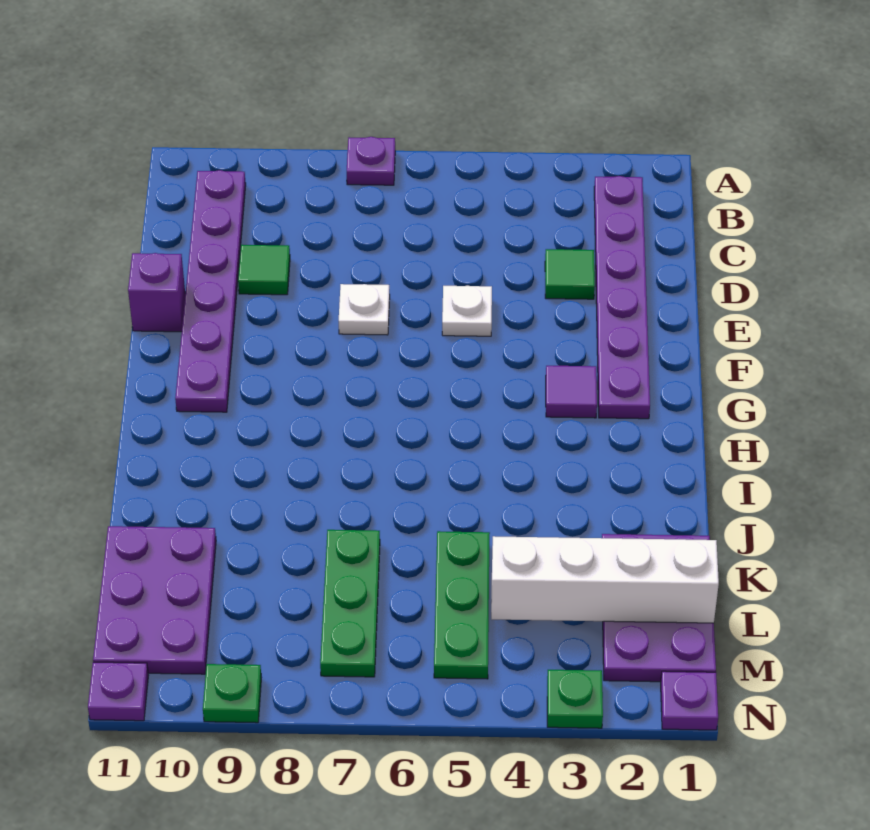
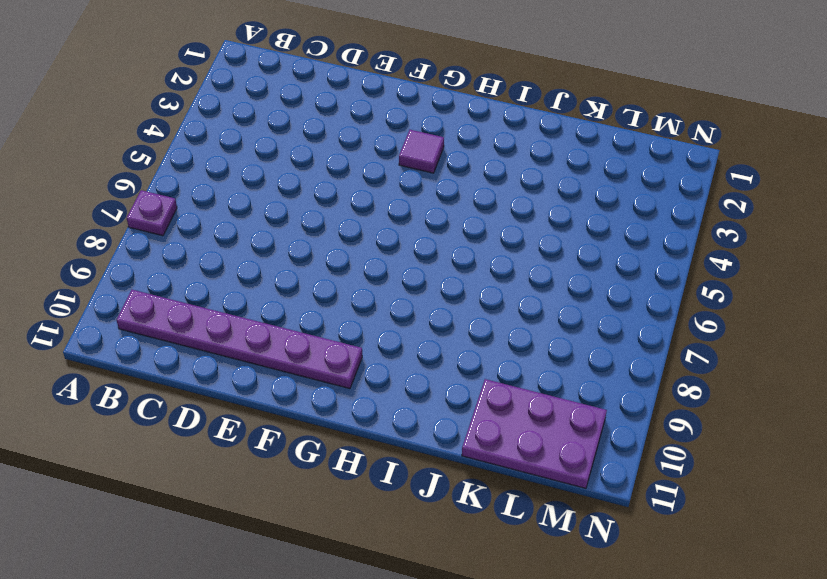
none -> purple 1x6 plate [594,176,650,419]
none -> green 1x1 tile [545,249,595,299]
none -> green 1x1 tile [238,245,290,295]

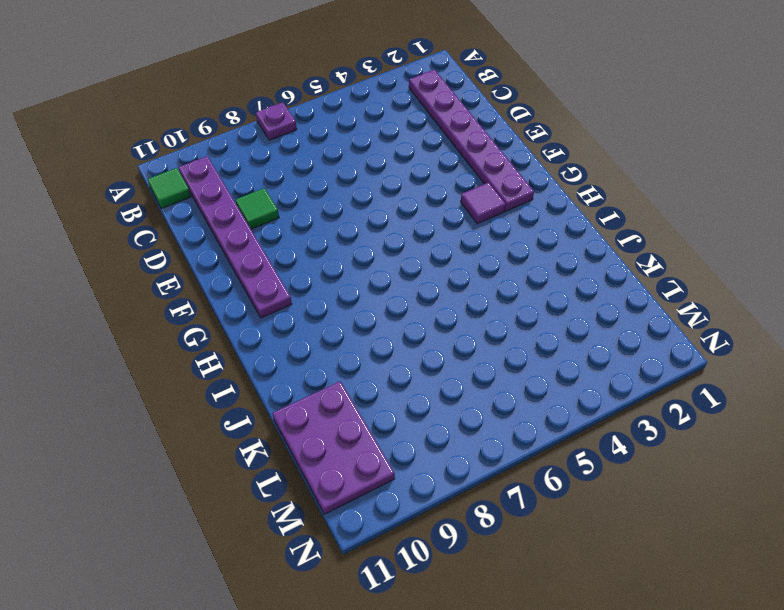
green 1x1 tile [147,168,191,209] -> green 1x1 tile moved to [545,249,595,299]
none -> white 1x1 plate [442,286,492,336]
none -> white 1x1 plate [339,284,390,335]
none -> purple 1x1 brick [128,253,185,332]

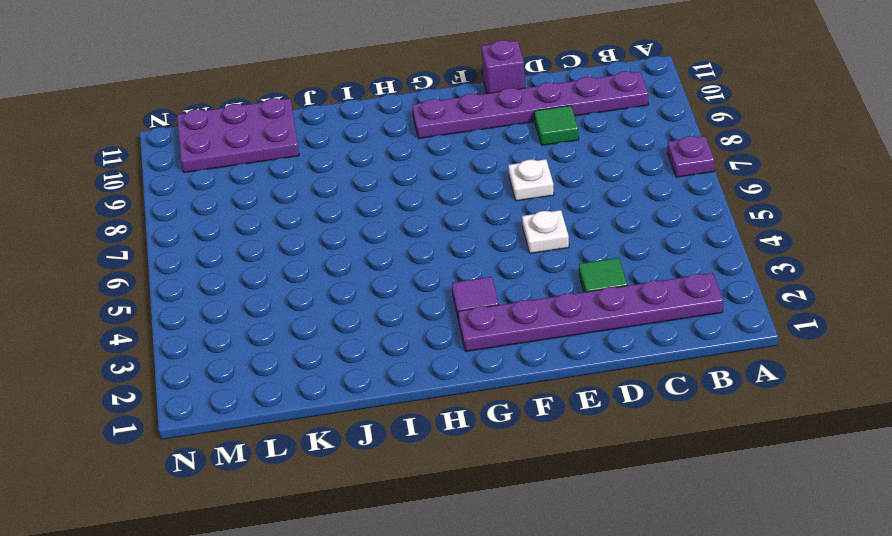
none -> purple 2x3 plate [602,534,716,682]
none -> green 1x3 plate [434,531,490,679]
none -> green 1x3 plate [320,530,380,677]

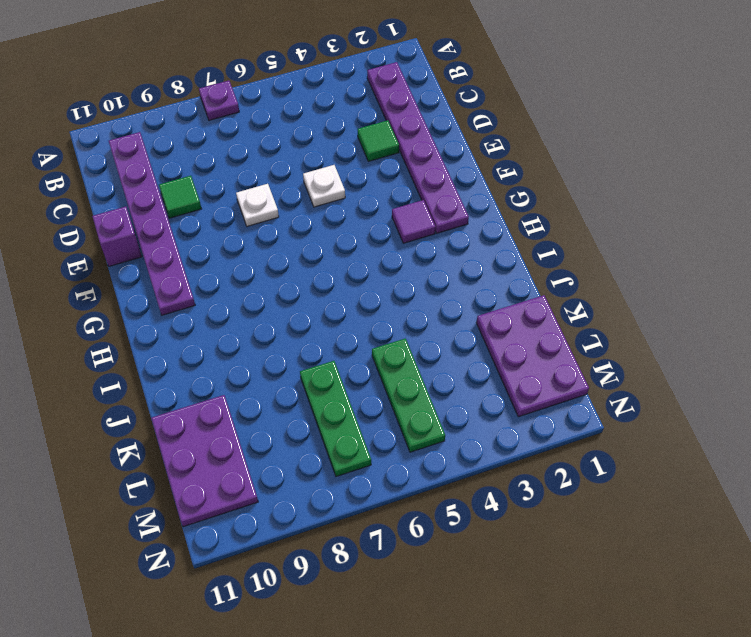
none -> purple 1x1 plate [661,671,718,730]
none -> green 1x1 plate [547,670,603,728]
none -> green 1x1 plate [203,664,261,723]

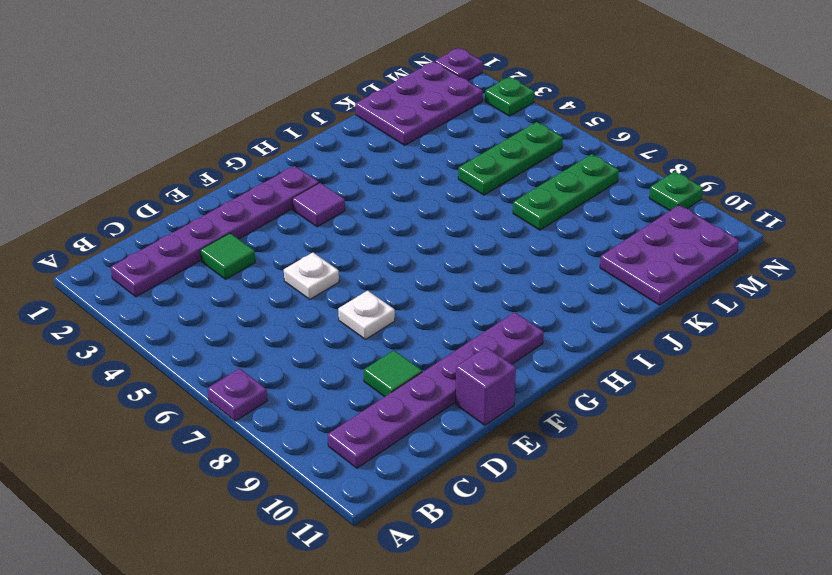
none -> purple 1x1 plate [88,662,148,721]
none -> white 1x4 brick [491,536,719,623]

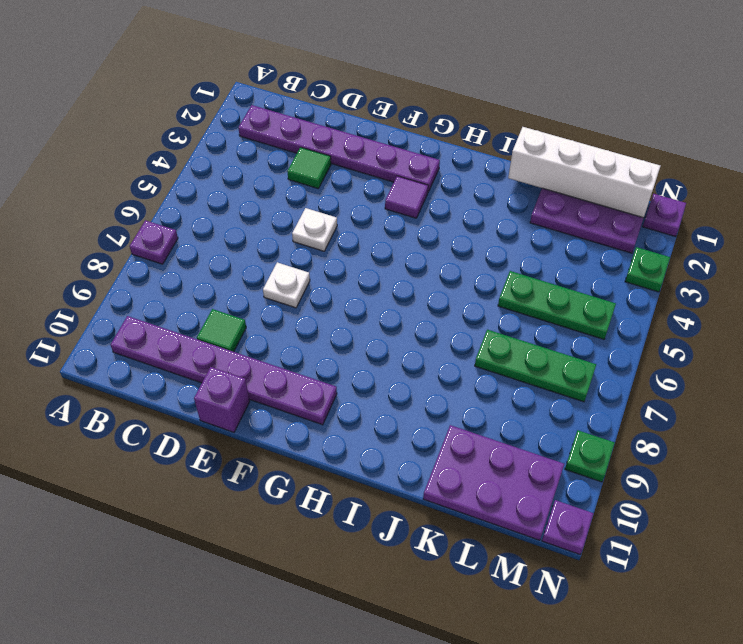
white 1x4 brick [508,127,660,218] -> white 1x4 brick turned to [491,536,719,623]

